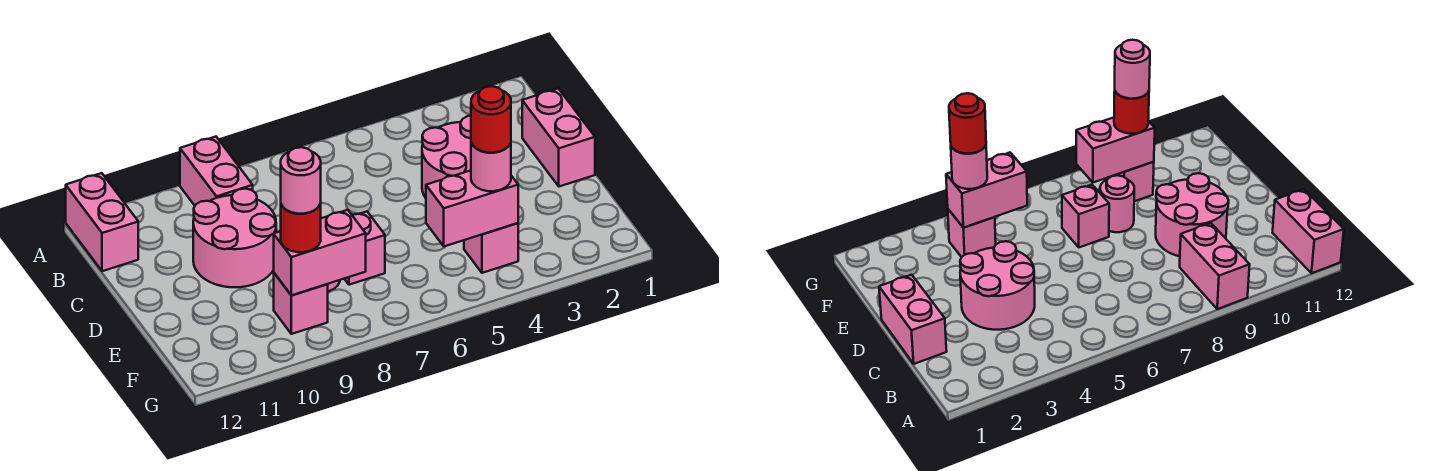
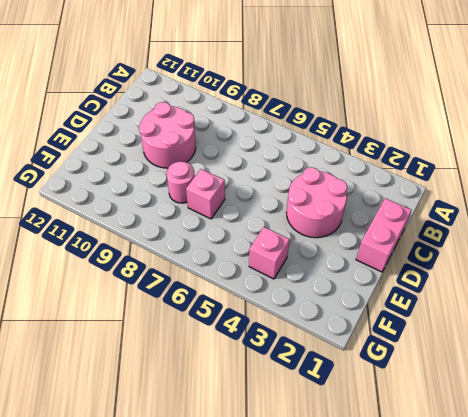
none -> pink 1x2 brick [180,137,253,206]
none -> pink 1x2 brick [66,173,138,271]
none -> pink 1x1 brick [274,273,328,334]

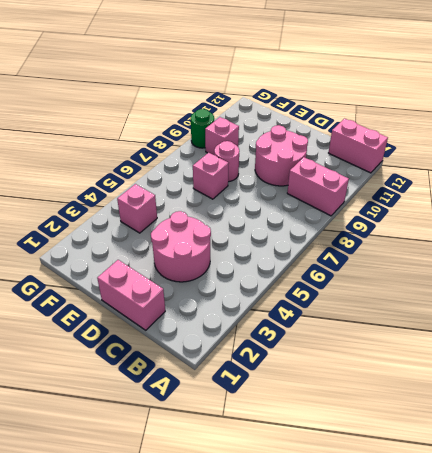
green 1x1 round brick [191,109,214,148] -> none
none -> pink 1x2 brick [426,171,518,246]
none -> pink 1x2 brick [274,210,366,295]
none -> pink 1x1 round brick [471,143,511,191]

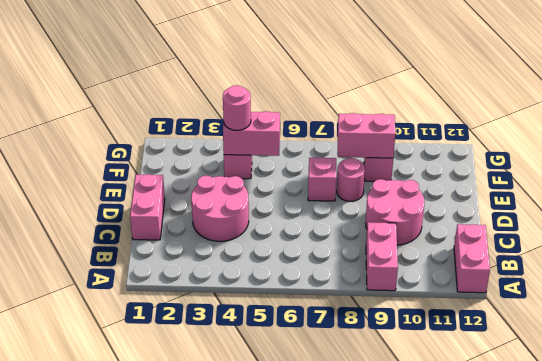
none -> red 1x1 round brick [281,204,321,252]
none -> red 1x1 round brick [471,86,511,153]
none -> pink 1x1 round brick [281,147,321,214]

